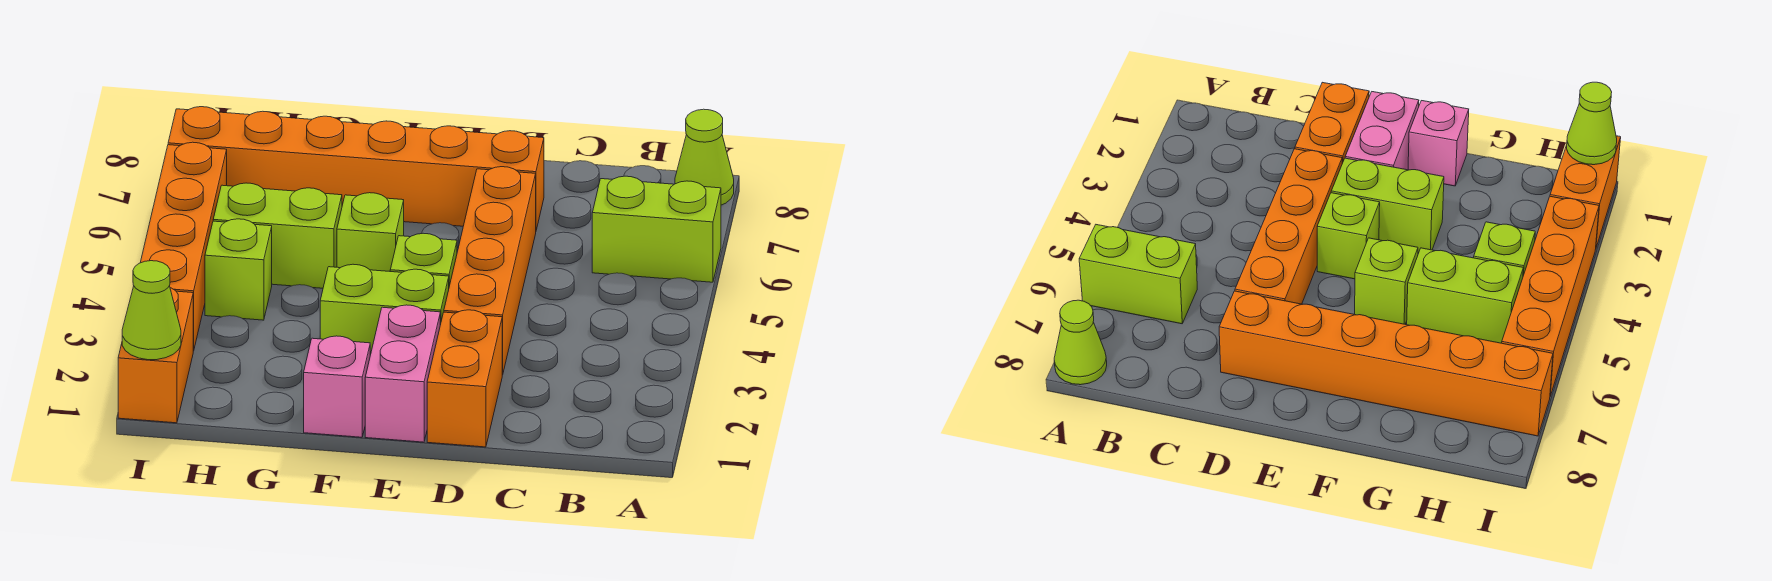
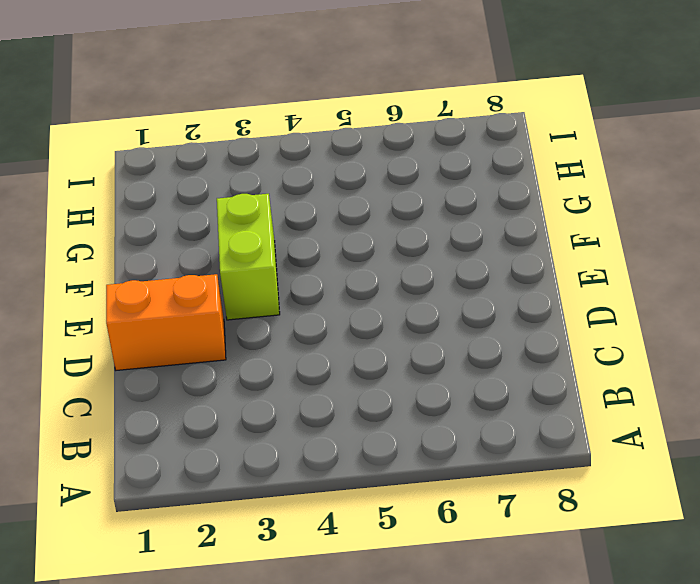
none -> lime 1x2 brick [592,176,721,282]
none -> lime 1x1 cone [675,109,734,205]
none -> orange 1x4 brick [444,167,536,375]

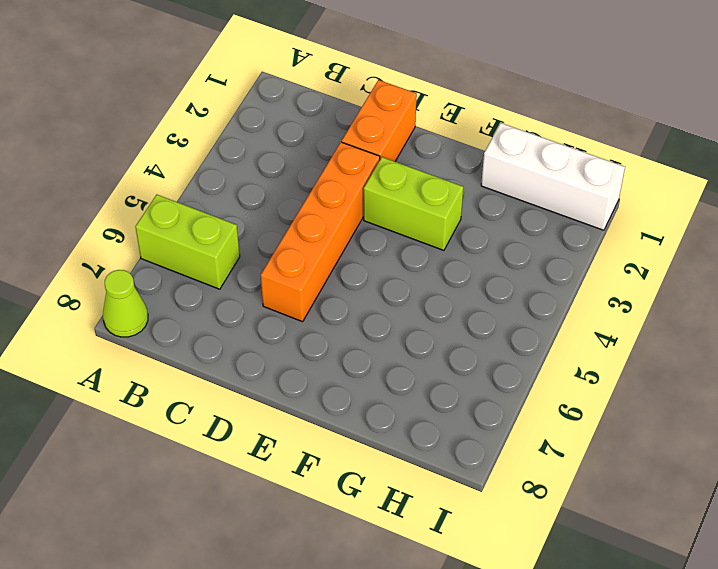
white 1x3 brick [481,123,625,230] -> orange 1x2 brick [118,288,193,423]
none -> orange 1x6 brick [168,107,544,230]
none -> pink 1x2 brick [365,305,440,442]
none -> lime 1x1 brick [390,233,457,286]

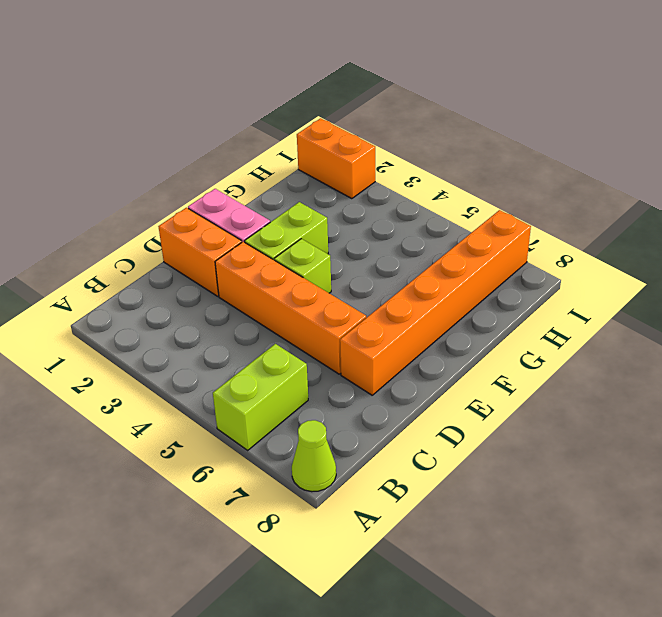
none -> pink 1x1 brick [304,336,370,437]
none -> lime 1x1 brick [337,193,404,271]
none -> lime 1x2 brick [213,183,342,288]

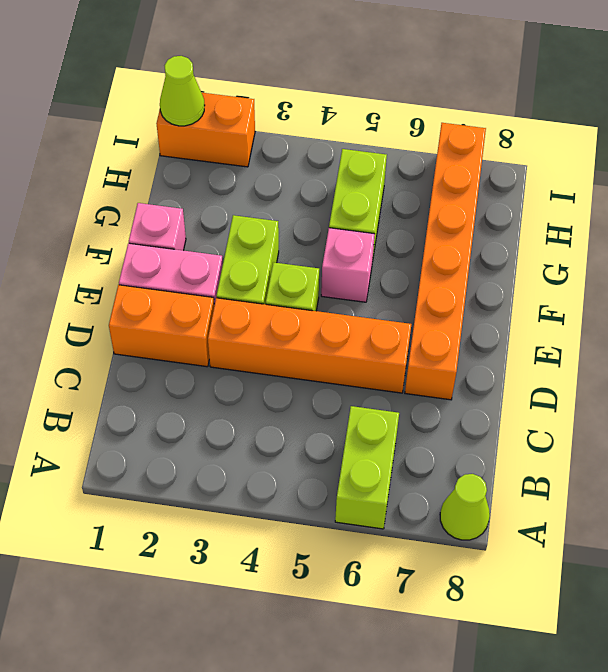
pink 1x1 brick [321,228,375,302] -> lime 1x1 brick [337,193,404,271]
none -> lime 1x1 brick [205,219,272,320]
none -> orange 1x4 brick [140,142,227,351]

